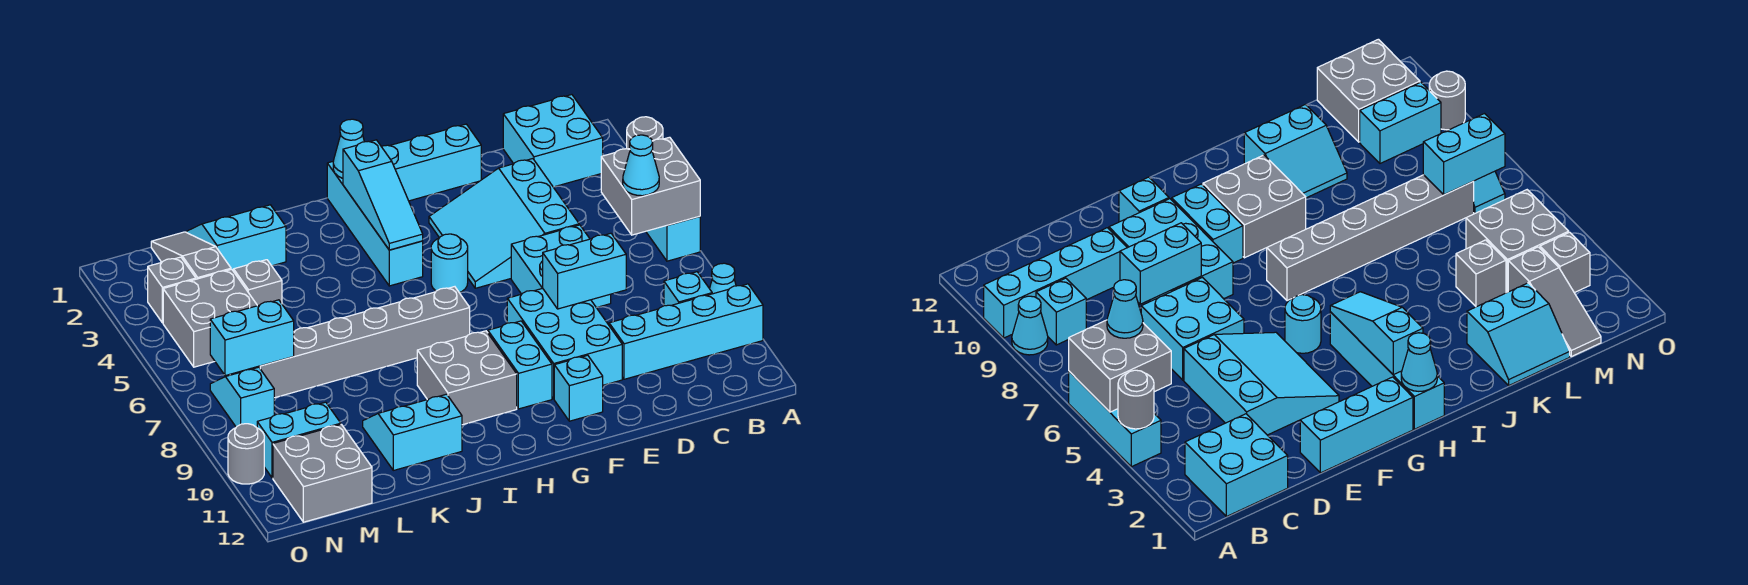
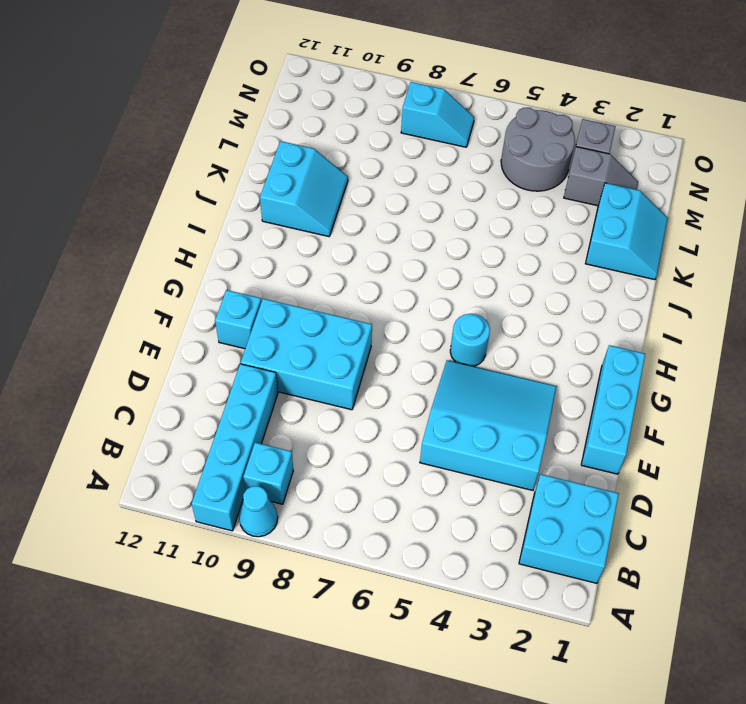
grey 1x2 slope [564,147,638,206] -> grey 1x3 slope [151,232,231,279]
grey 2x2 round brick [501,108,575,191] -> grey 2x2 brick [163,269,257,367]
none -> cyan 1x3 brick [646,216,700,261]
none -> cyan 2x2 brick [511,225,611,308]
none -> cyan 1x2 brick [488,321,552,409]
none -> cyan 1x4 brick [327,162,423,286]

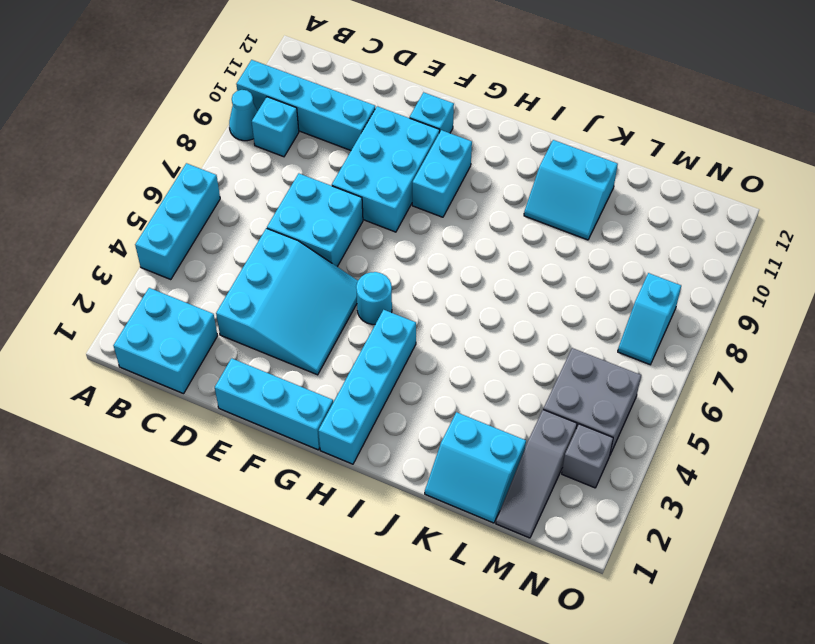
none -> grey 1x6 brick [248,287,470,398]
none -> grey 2x2 brick [417,331,517,425]
none -> grey 1x1 brick [234,260,282,306]
none -> cyan 1x2 brick [257,402,341,478]

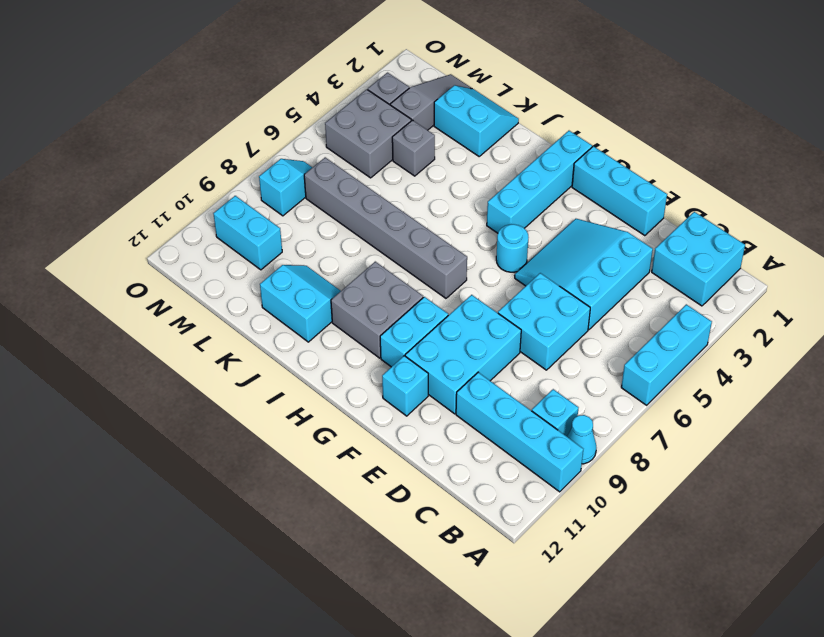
none -> grey 2x2 brick [273,424,372,522]
none -> grey 1x1 round brick [228,424,264,484]
none -> grey 1x1 round brick [627,117,663,149]
none -> grey 2x2 brick [601,137,700,235]

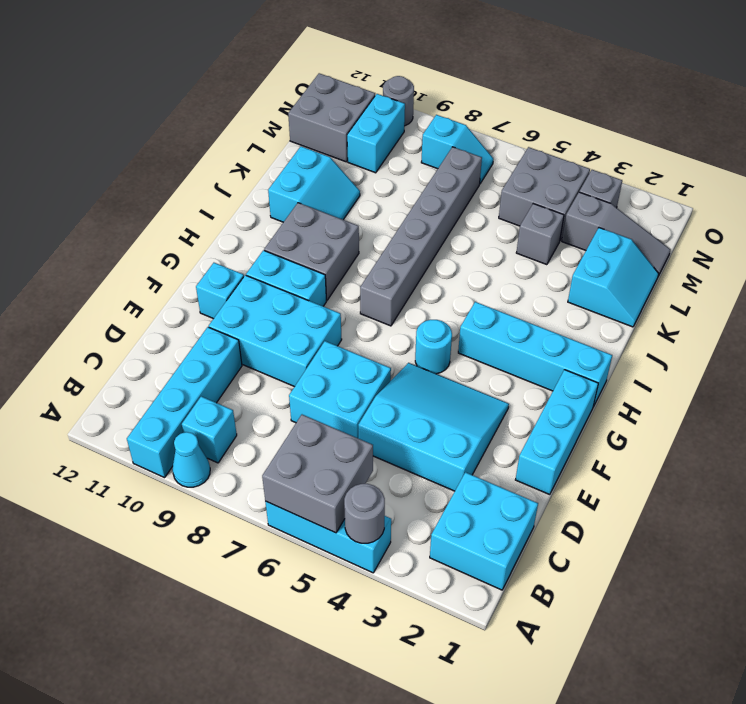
none -> cyan 1x2 brick [543,233,626,309]
none -> cyan 1x1 cone [333,119,364,178]
none -> cyan 1x3 slope [343,140,423,250]
none -> cyan 1x2 brick [210,300,294,376]

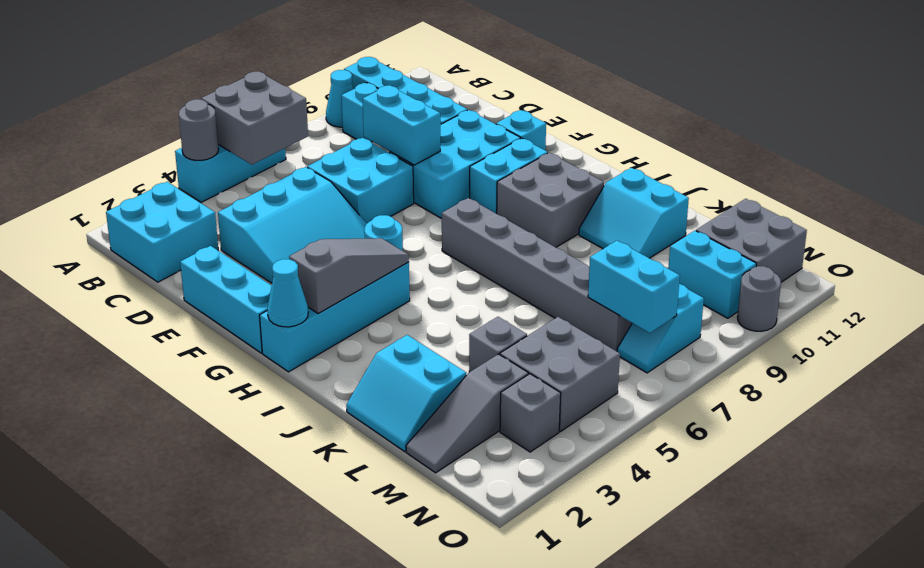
grey 1x3 slope [289,238,409,314] -> cyan 1x3 slope [343,140,423,250]
none -> cyan 1x1 cone [623,135,659,196]

